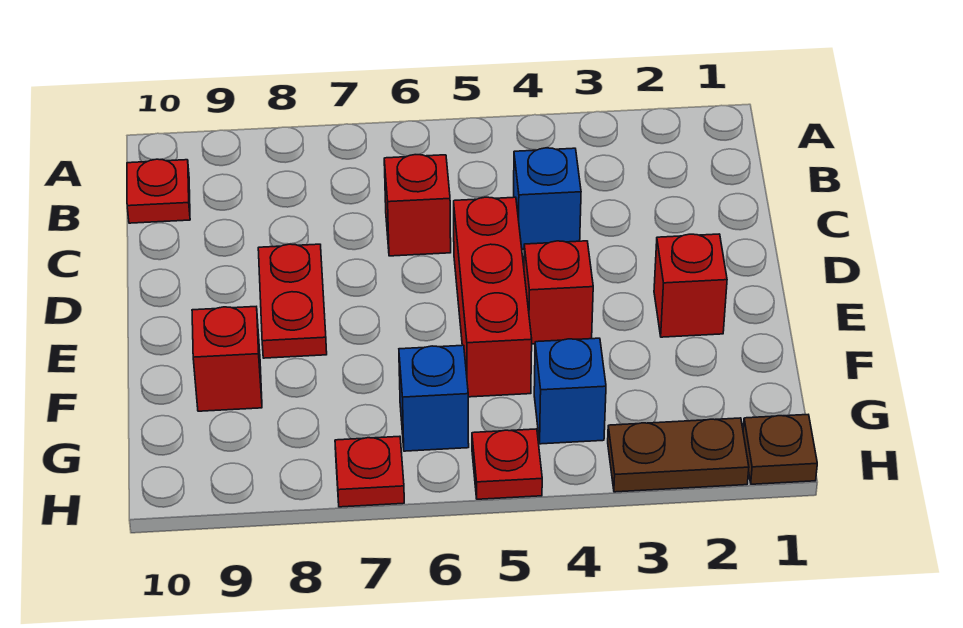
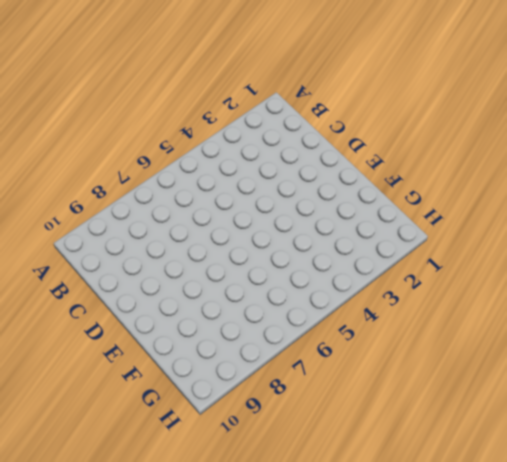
none -> red 1x1 plate [127,159,190,223]
none -> blue 1x1 brick [514,148,581,249]
none -> red 1x1 brick [384,155,451,256]

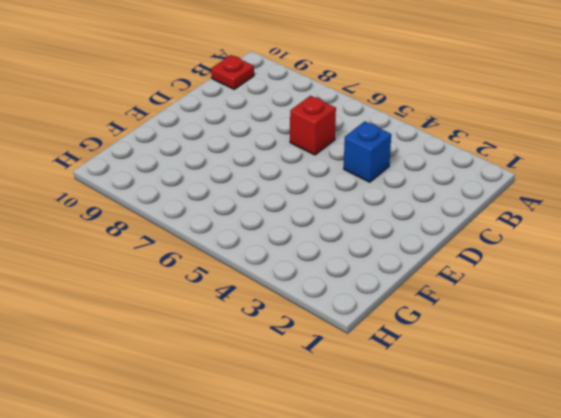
none -> red 1x3 brick [454,197,532,397]
none -> red 1x2 plate [258,244,327,358]
none -> red 1x1 brick [654,234,727,337]

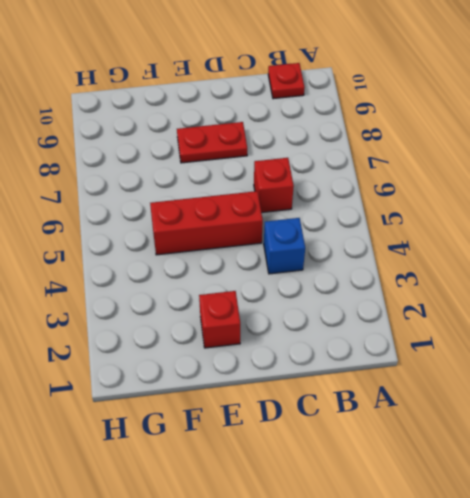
none -> red 1x1 brick [524,241,593,344]
none -> red 1x1 brick [192,307,262,411]
none -> blue 1x1 brick [534,338,606,444]

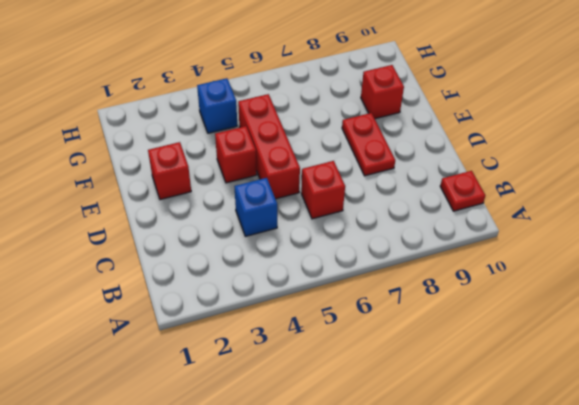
none -> blue 1x1 brick [399,345,469,451]
none -> brown 1x1 plate [743,415,817,484]
none -> brown 1x2 plate [608,418,749,492]

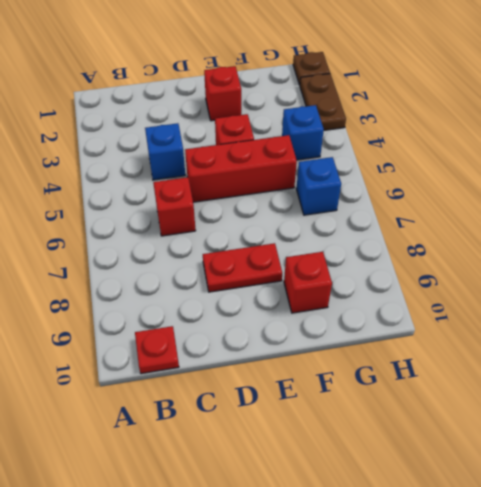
none -> red 1x1 plate [472,429,542,499]
none -> red 1x1 plate [335,436,404,507]

